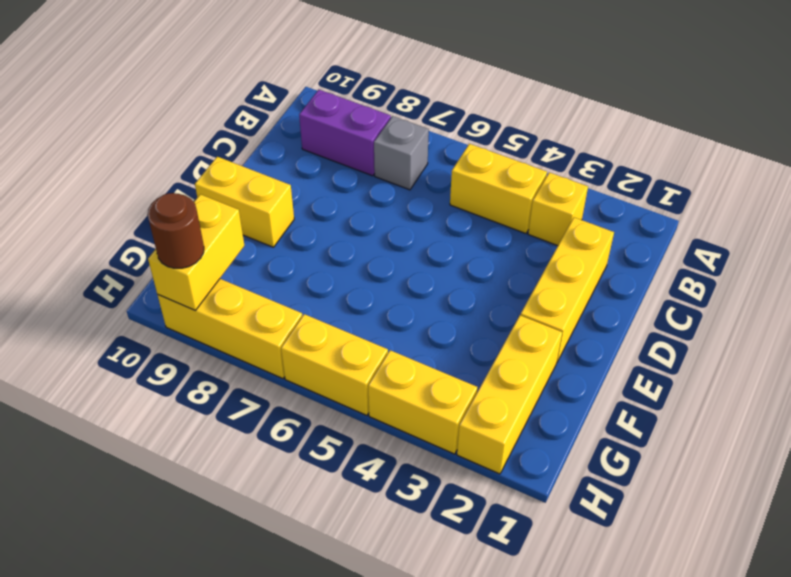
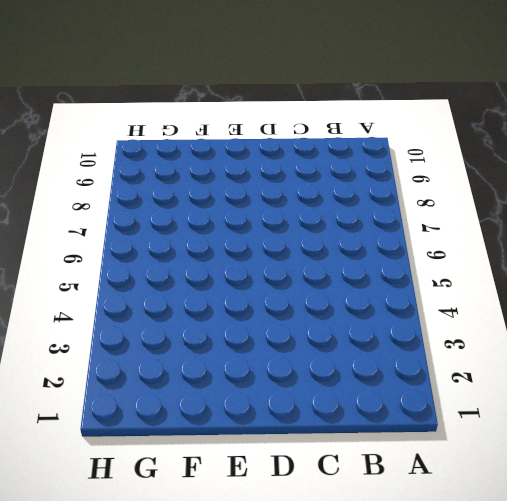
none -> yellow 1x1 brick [528,172,588,246]
none -> yellow 1x2 brick [450,144,547,233]
none -> grey 1x1 brick [374,116,429,190]

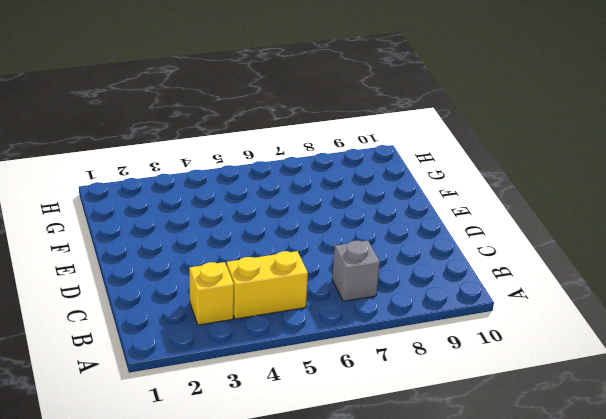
none -> purple 1x2 brick [299,90,391,176]
none -> yellow 1x3 brick [521,217,614,362]
none -> yellow 1x2 brick [195,157,294,247]

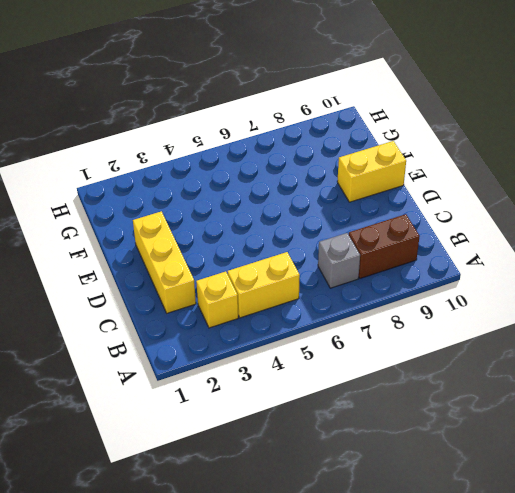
brown 1x2 brick [349,214,420,278] -> purple 1x2 brick [299,90,391,176]
none -> yellow 1x3 brick [457,315,562,474]
none -> yellow 1x2 brick [368,350,477,454]
none -> yellow 1x2 brick [281,314,388,415]

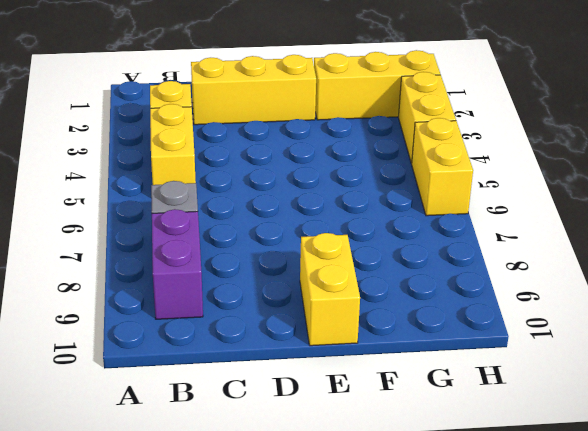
none -> yellow 1x3 brick [157,279,302,379]
none -> yellow 1x2 brick [148,194,244,310]
none -> brown 1x1 round brick [147,193,204,268]

